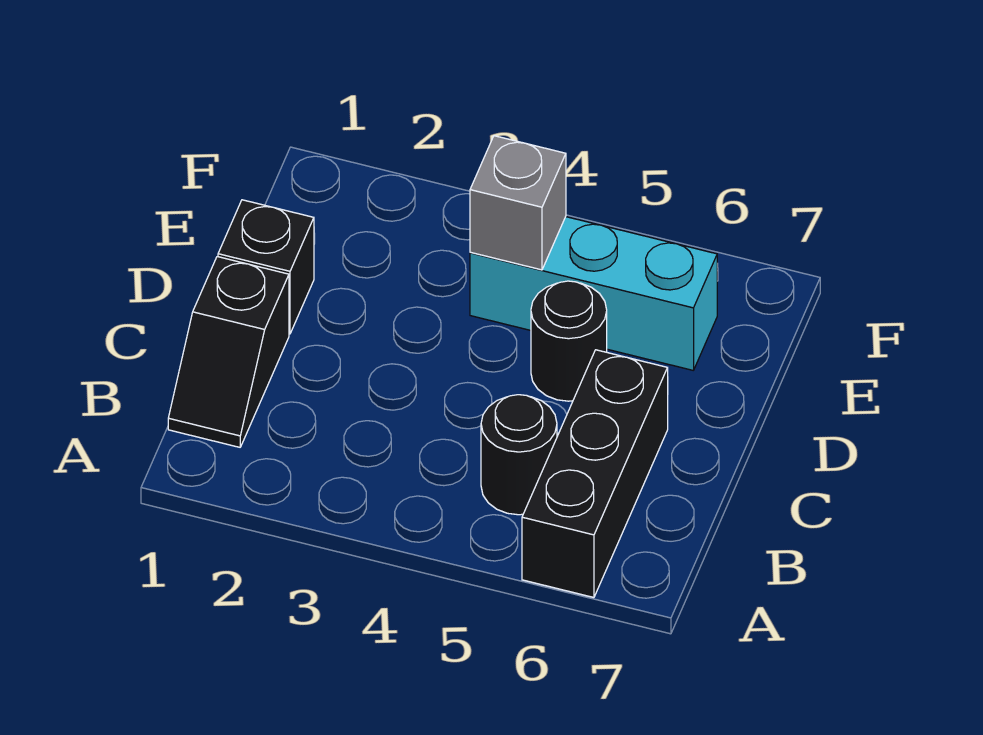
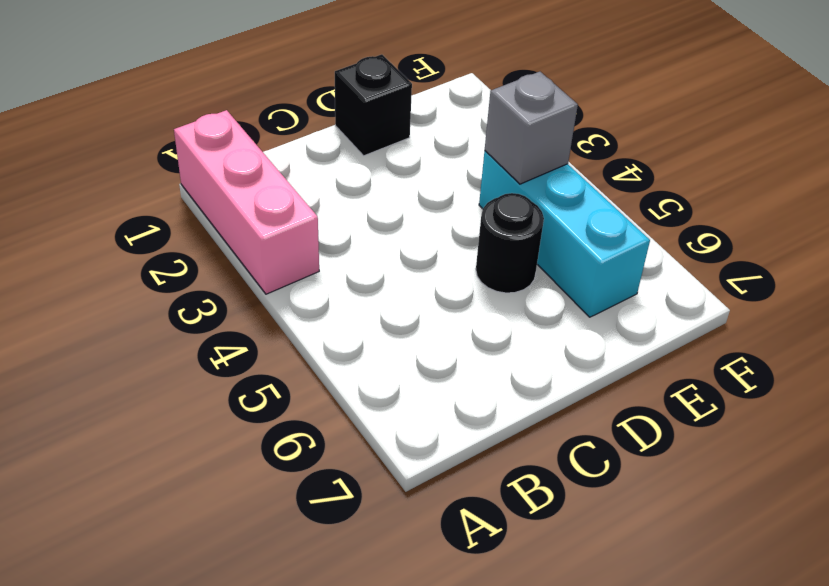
pink 1x3 brick [174,110,319,294] -> none
none -> black 1x3 brick [522,350,668,597]
none -> black 1x2 slope [168,257,289,447]

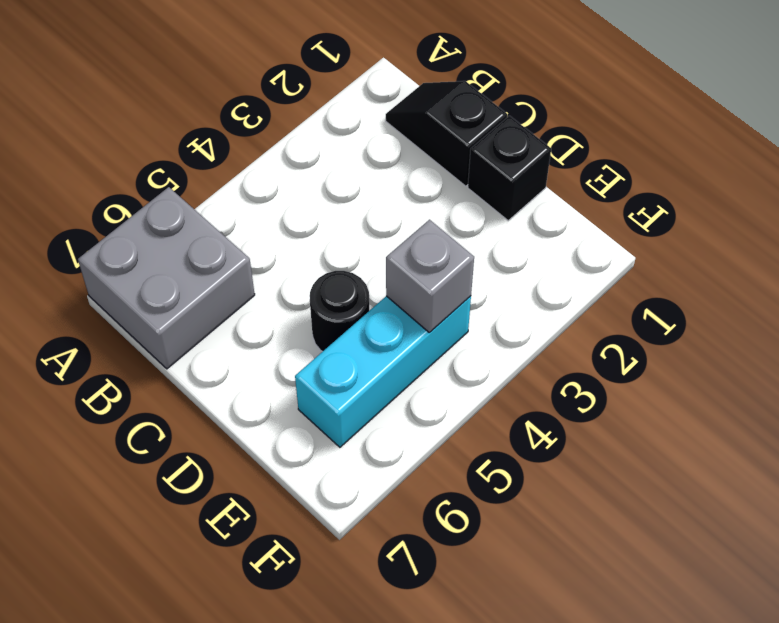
grey 2x2 brick [78,187,255,369] -> black 1x3 brick [522,350,668,597]
none -> black 1x1 round brick [481,395,557,515]

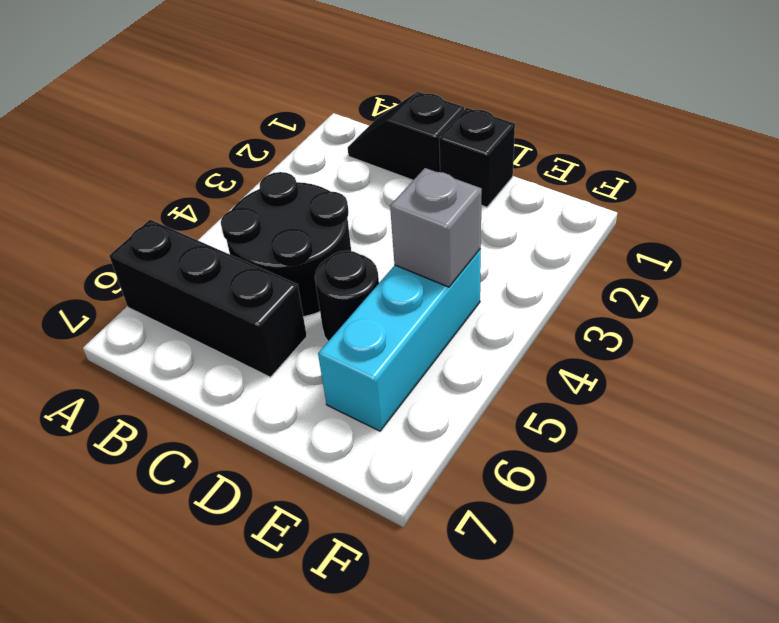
black 2x2 round brick [221,172,351,317] -> black 1x1 round brick [481,395,557,515]

